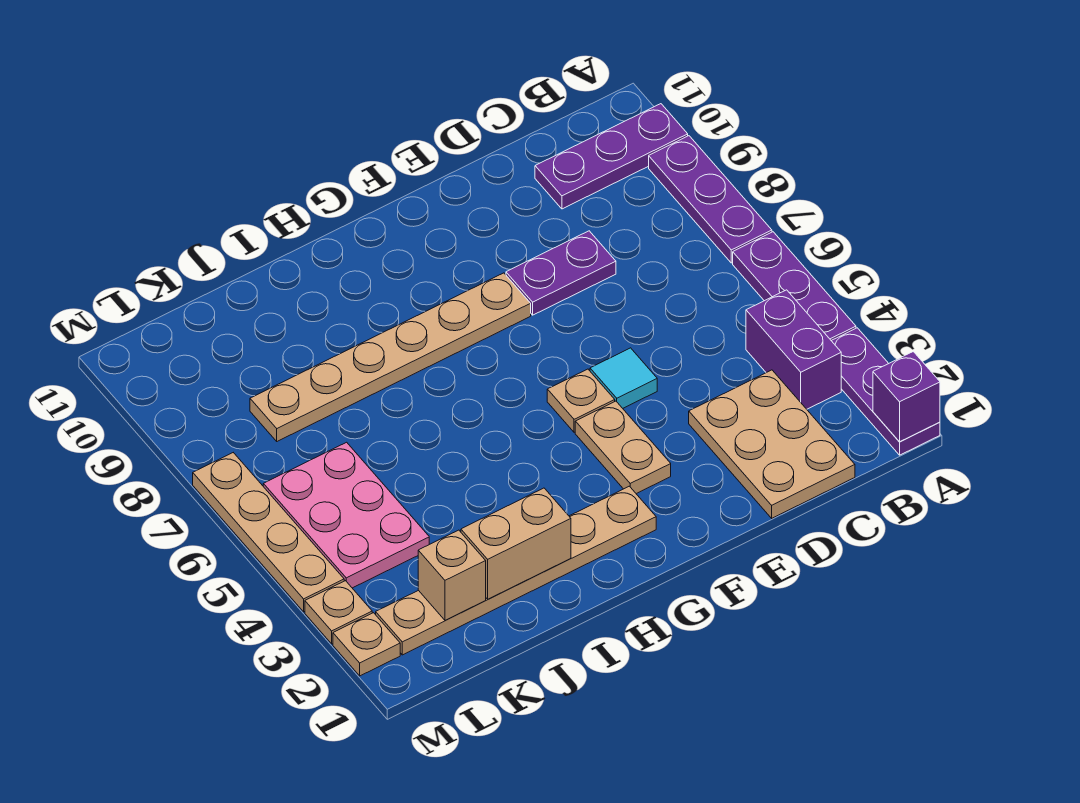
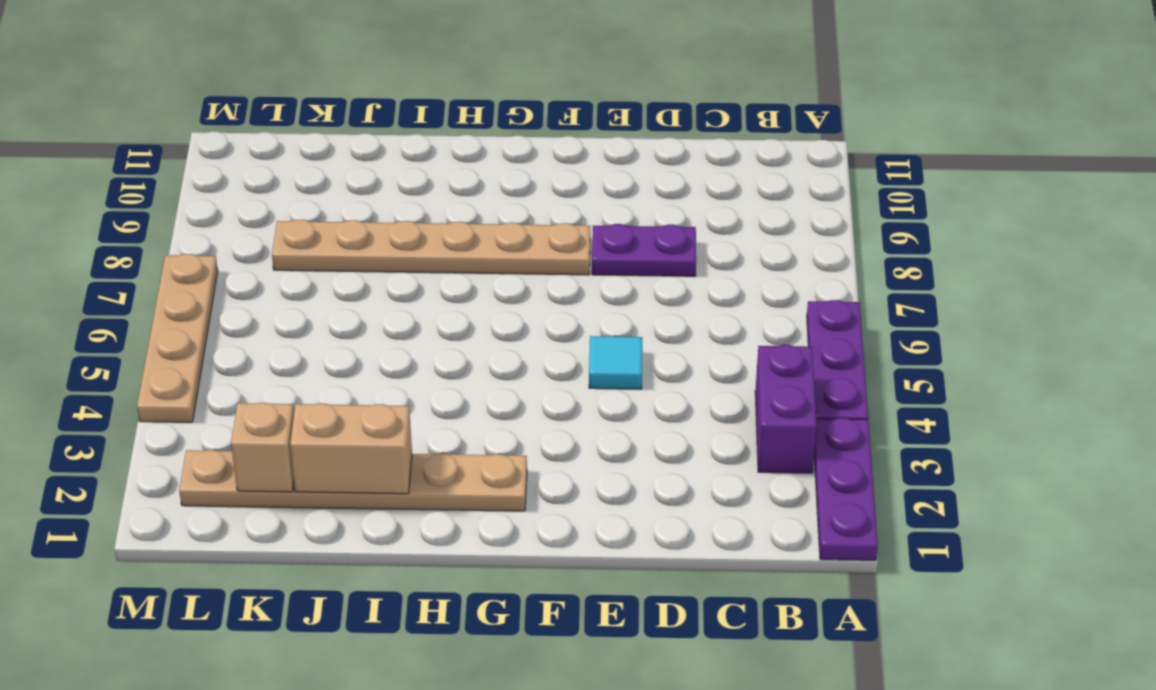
none -> purple 1x3 plate [649,136,772,263]
none -> purple 1x3 plate [535,104,688,209]
none -> tan 2x3 plate [689,370,855,518]

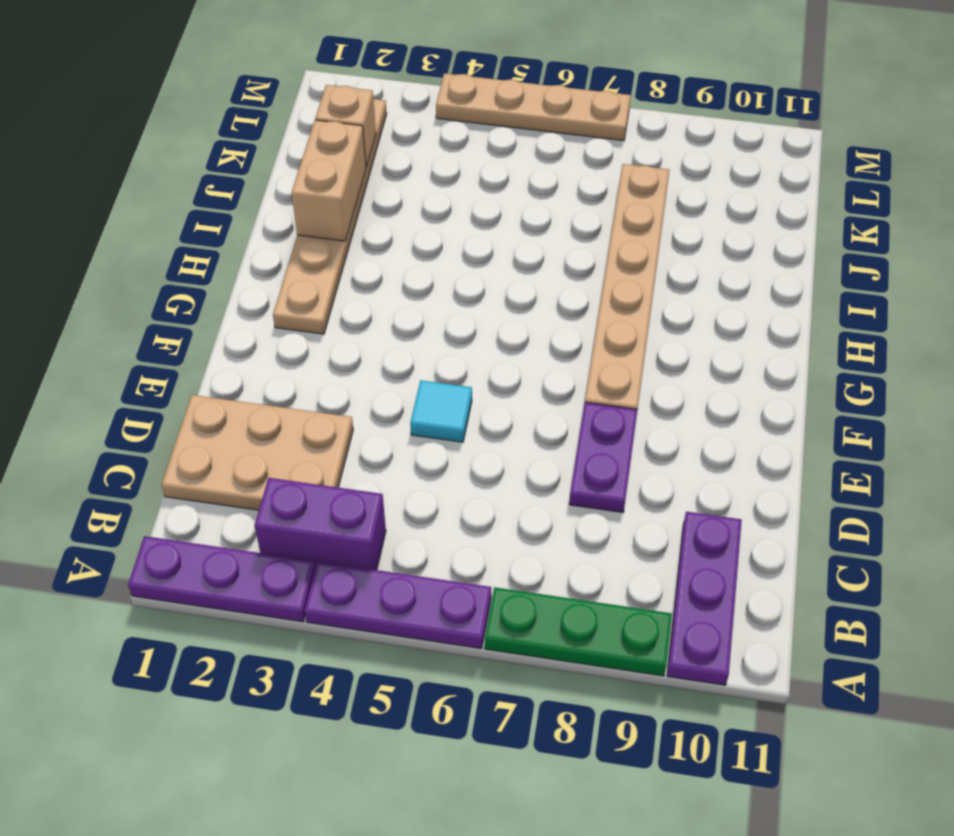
green 1x3 plate [485,587,672,676] -> purple 1x3 plate [649,136,772,263]
none -> tan 1x2 plate [575,401,671,494]
none -> tan 1x1 plate [547,369,615,432]
none -> pink 2x3 plate [263,442,429,588]

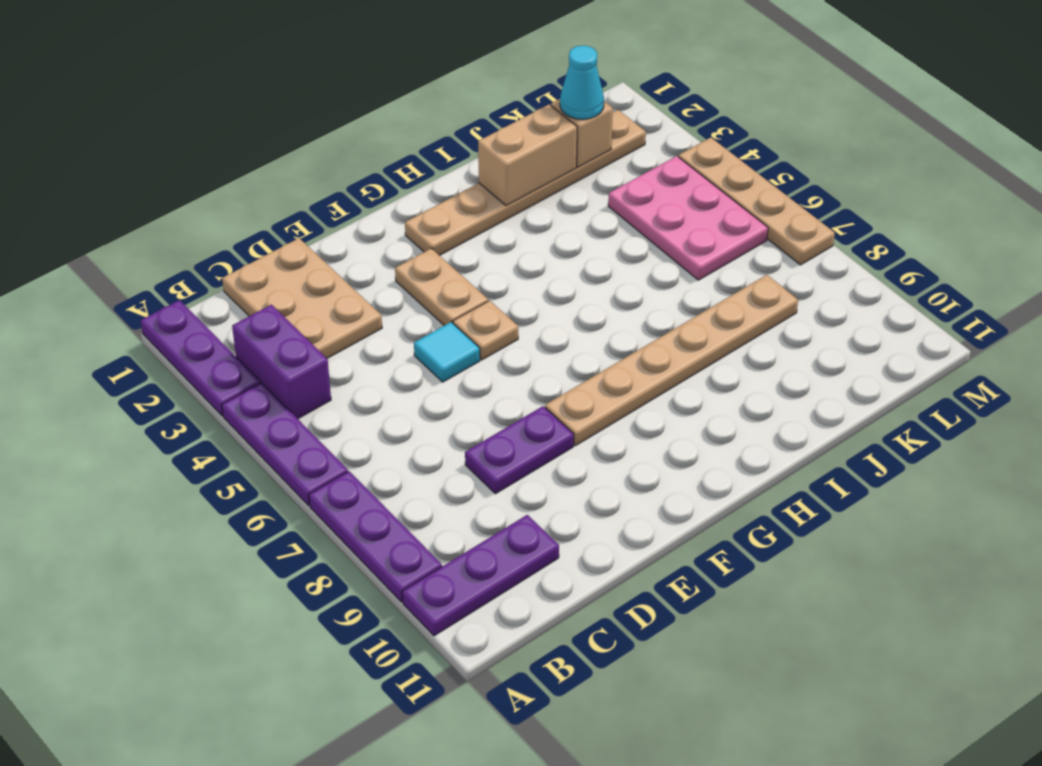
cyan 1x1 cone [560,46,604,119] -> none
none -> tan 1x1 plate [333,613,400,676]
none -> tan 1x1 plate [305,581,372,644]
none -> purple 1x1 brick [873,352,940,442]

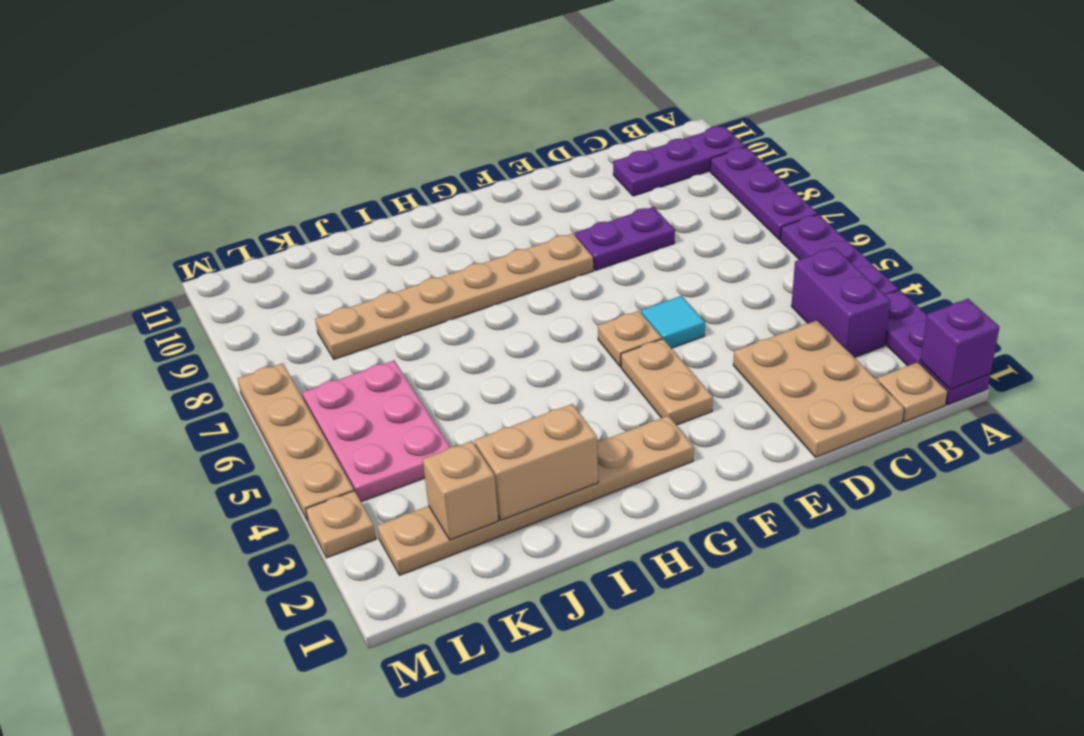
tan 1x1 plate [877,362,948,422] -> tan 1x1 plate moved to [333,613,400,676]

